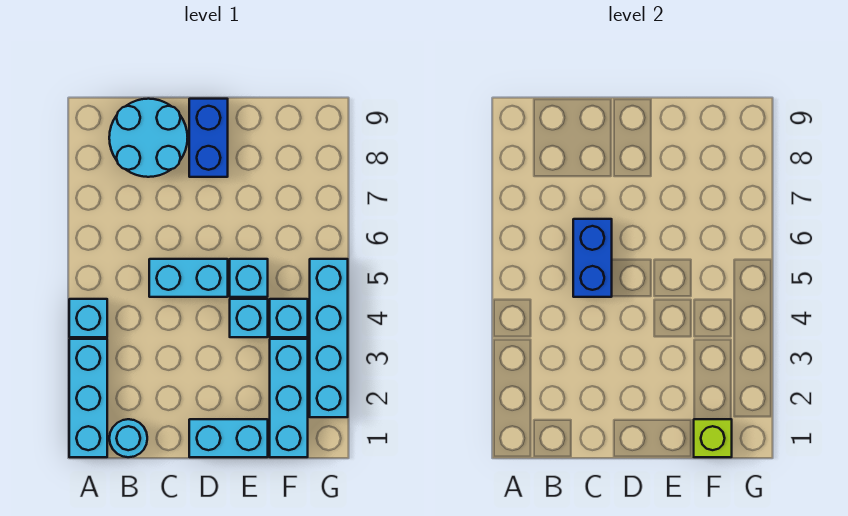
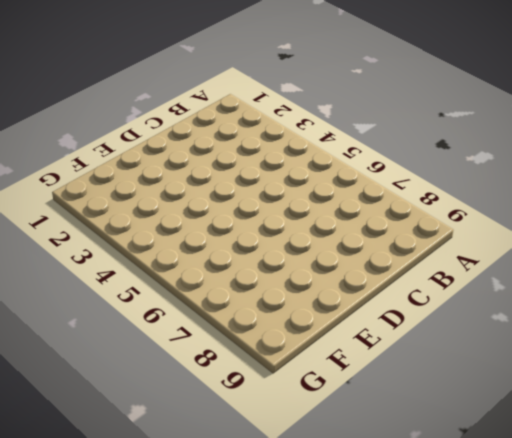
none -> cyan 1x3 brick [69,339,107,457]
none -> cyan 1x1 brick [69,299,107,337]
none -> cyan 1x1 round brick [109,419,147,457]

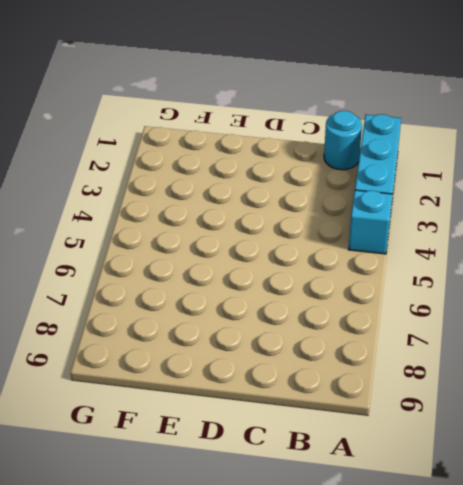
none -> cyan 2x2 round brick [109,99,188,177]
none -> cyan 1x2 brick [149,259,228,297]
none -> cyan 1x2 brick [189,419,268,457]

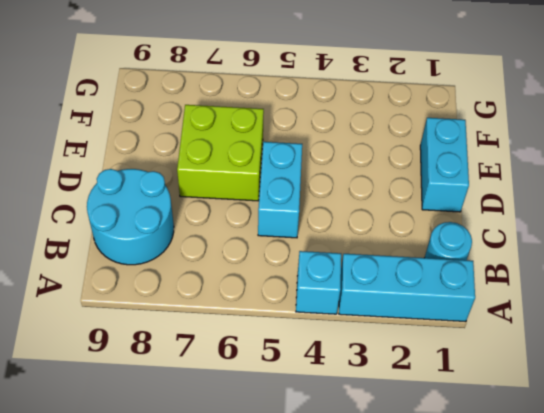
lime 2x2 brick [177,105,264,201] -> none
none -> blue 1x2 brick [189,99,228,177]
none -> cyan 1x1 brick [230,299,268,337]
none -> cyan 1x1 brick [230,259,268,297]

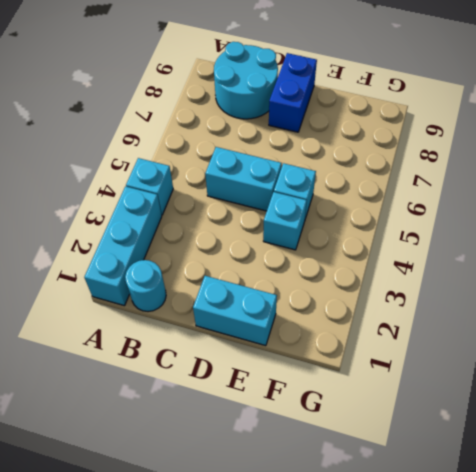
none -> cyan 1x3 brick [270,339,308,457]
none -> cyan 1x1 brick [270,299,308,337]
none -> cyan 1x4 brick [310,259,348,417]

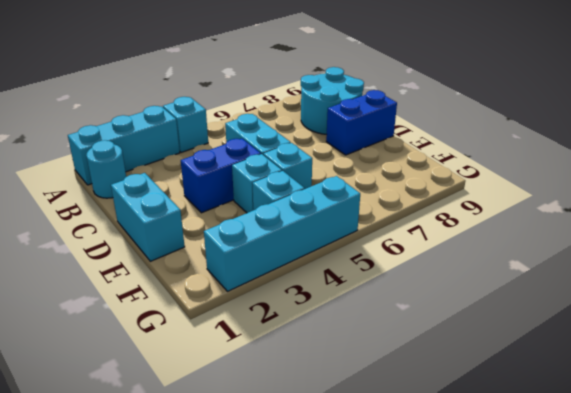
blue 1x2 brick [181,139,261,213] -> blue 1x2 brick moved to [573,219,612,297]
none -> cyan 1x3 brick [270,339,308,457]
none -> lime 1x1 brick [694,419,732,457]

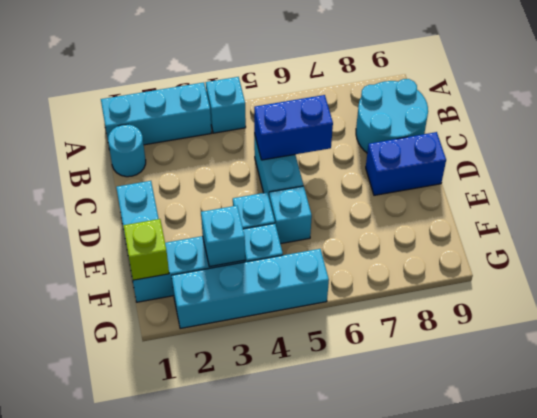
cyan 1x1 brick [201,206,245,267] -> none

